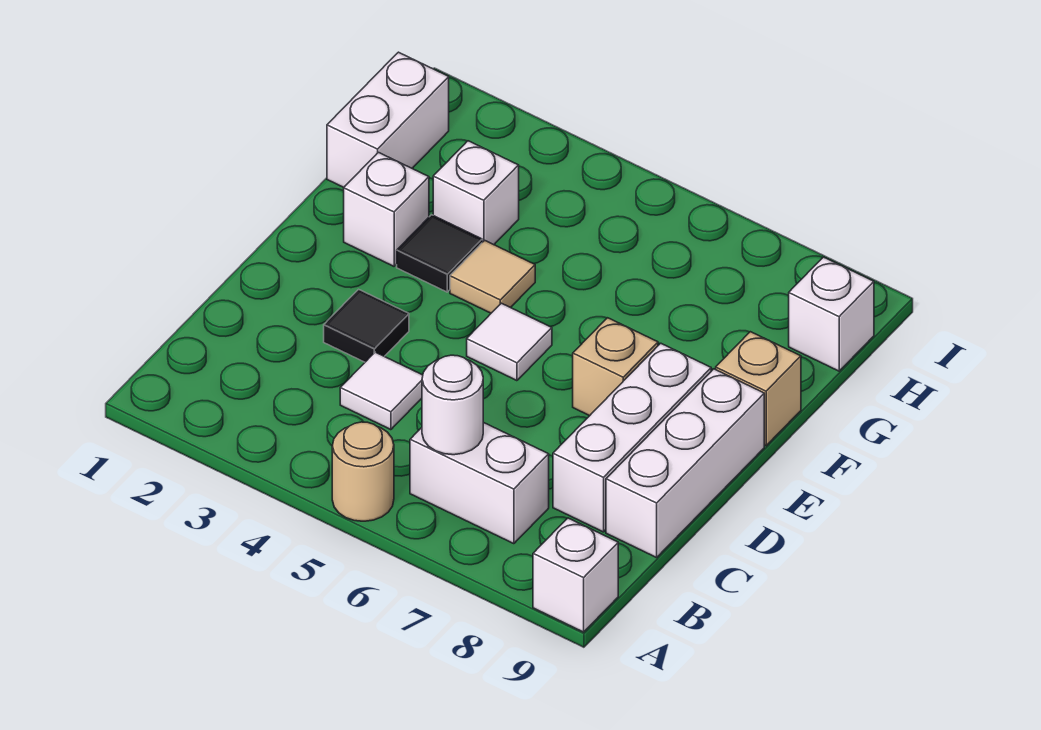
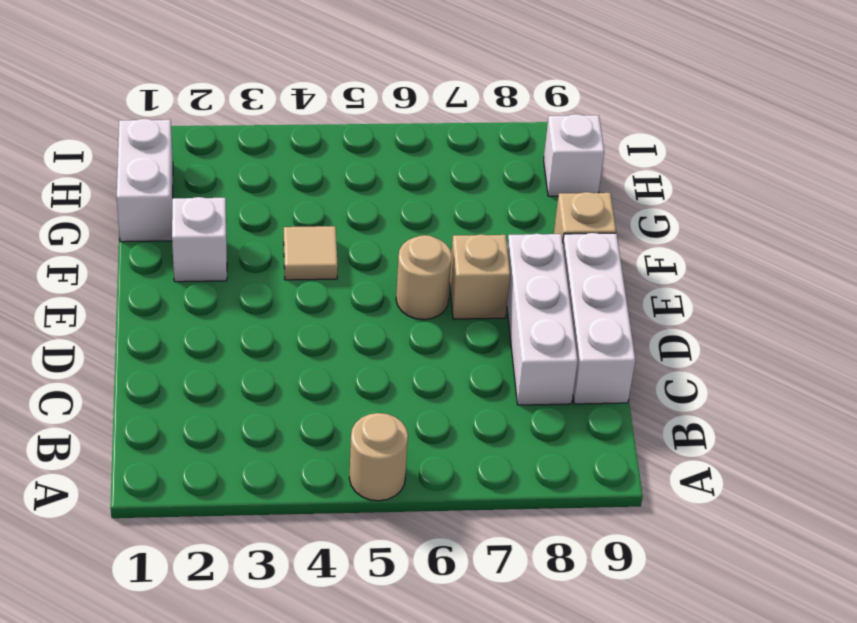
tan 1x1 round brick [396,235,452,320] -> none
none -> white 1x1 brick [533,518,618,632]
none -> white 1x2 brick [410,422,549,544]
none -> white 1x1 tile [340,352,423,430]

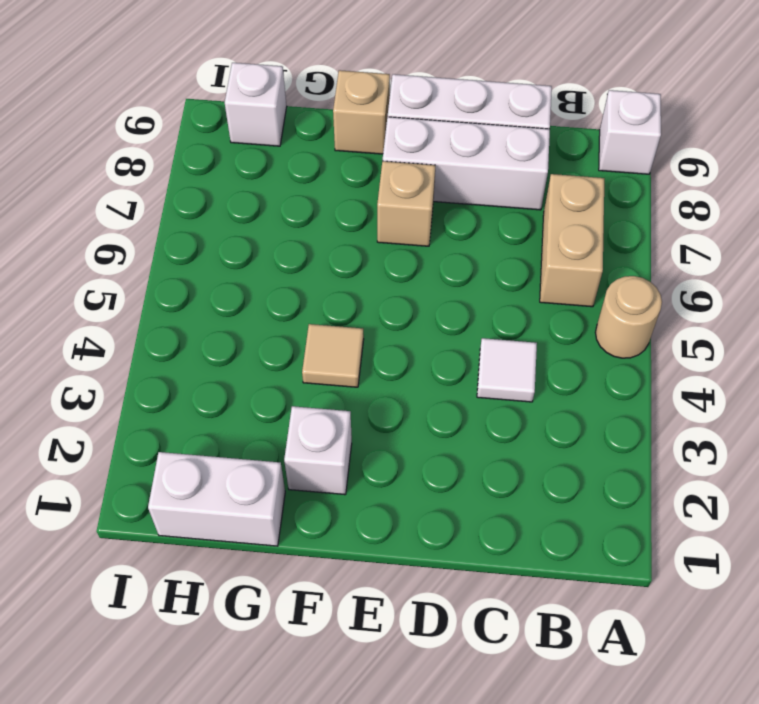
tan 1x2 brick [540,174,605,307] -> white 1x2 brick [410,422,549,544]
none -> black 1x1 tile [324,289,409,362]
none -> white 1x1 tile [467,303,552,381]
none -> black 1x1 tile [397,215,482,292]

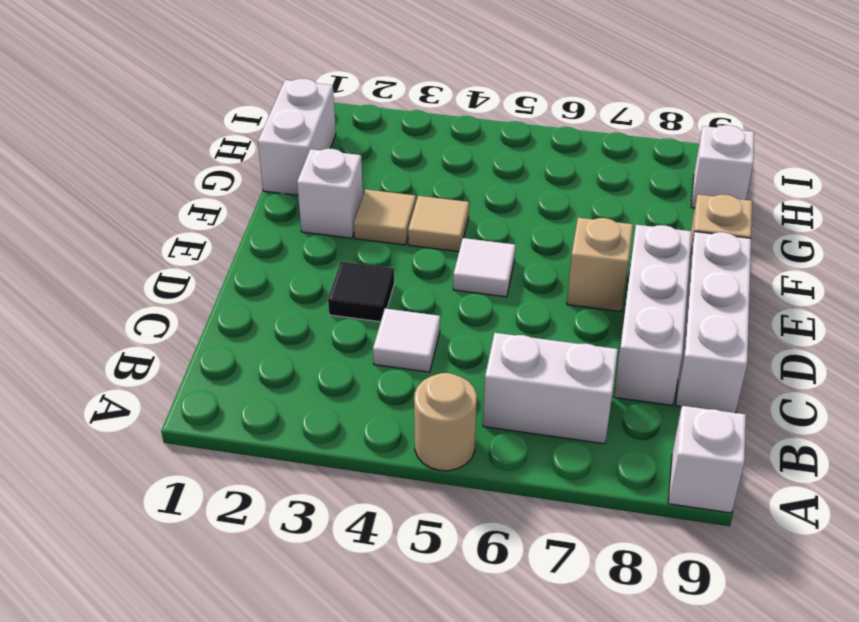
tan 1x1 tile [354,189,416,245] -> black 1x1 tile [397,215,482,292]
none -> white 1x1 brick [433,141,519,245]
none -> white 1x1 round brick [422,355,483,455]

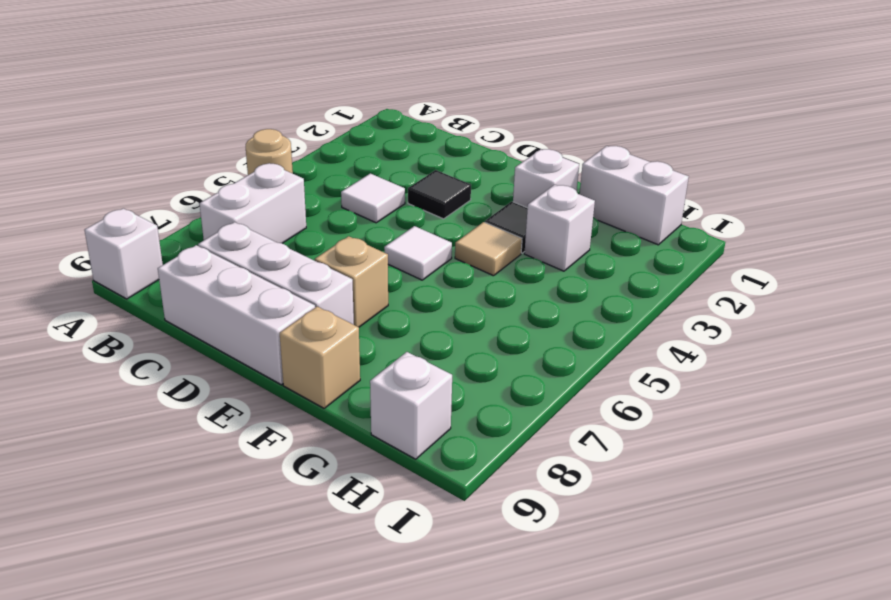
none -> white 1x1 round brick [422,355,483,455]

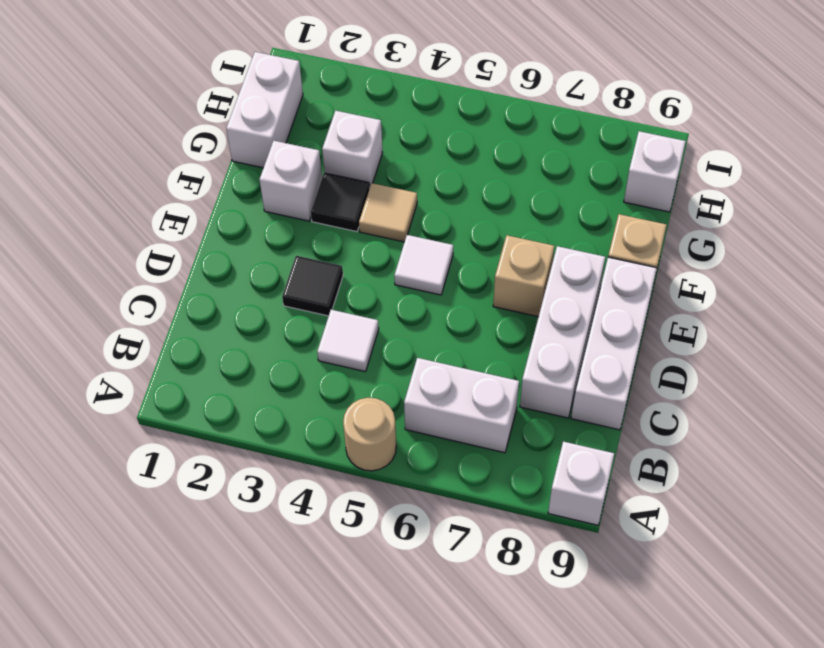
none -> white 1x1 round brick [422,355,483,455]

